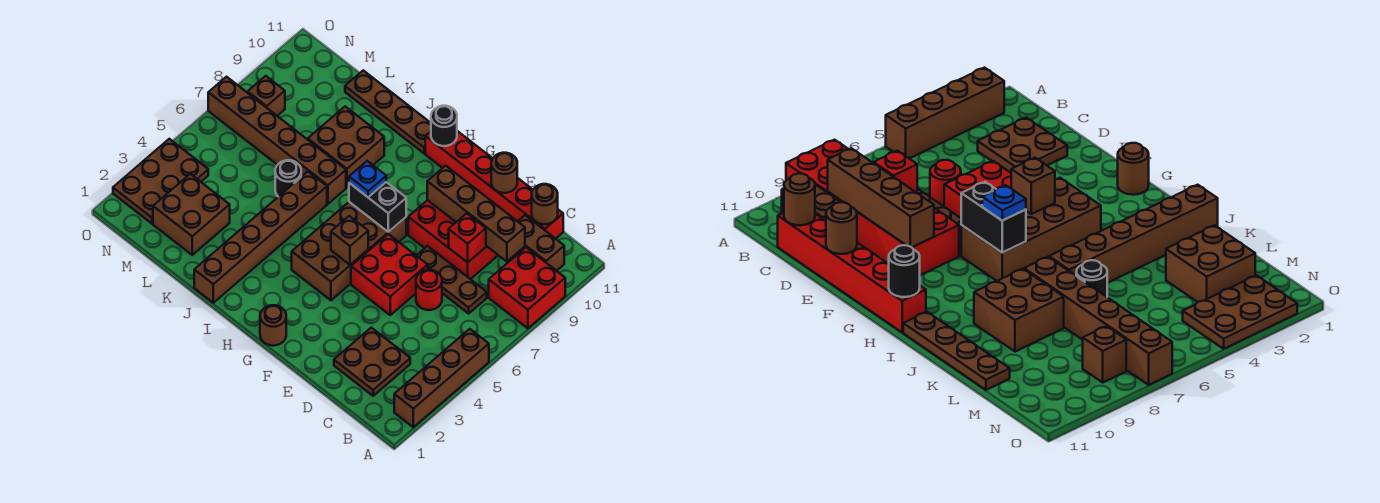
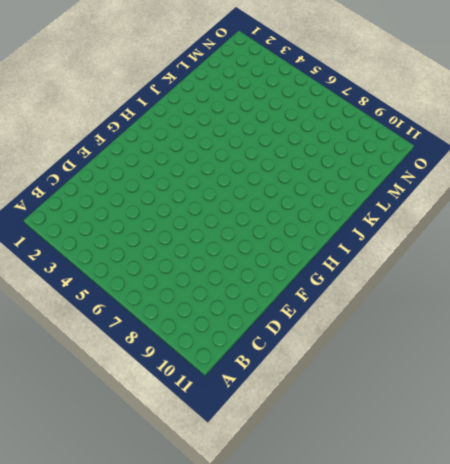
none -> brown 1x4 brick [394,329,489,427]
none -> red 2x2 brick [489,247,565,328]
none -> brown 1x2 brick [515,215,564,271]

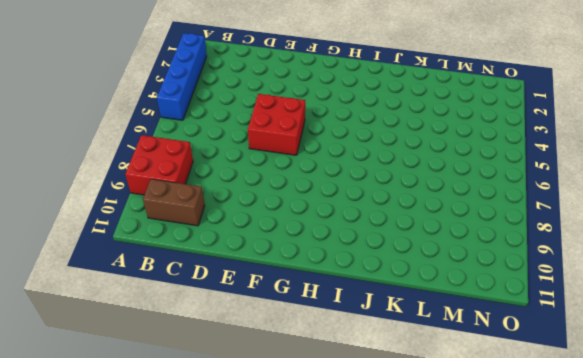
blue 1x4 brick [157,33,207,120] -> brown 1x4 brick [394,329,489,427]
none -> brown 2x2 plate [334,328,410,396]
none -> brown 1x3 plate [416,246,487,313]
none -> red 1x6 brick [425,131,563,239]

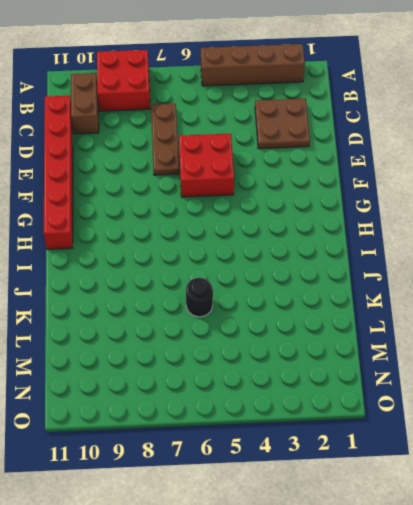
none -> red 1x1 round brick [416,270,442,310]
none -> red 2x3 brick [408,200,498,279]
none -> brown 1x1 round brick [260,305,286,346]

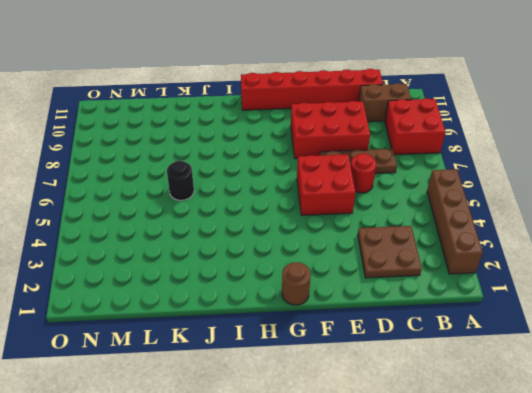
none -> brown 2x4 brick [292,202,406,300]
none -> brown 1x4 plate [345,70,431,154]
none -> brown 1x6 brick [194,172,327,303]

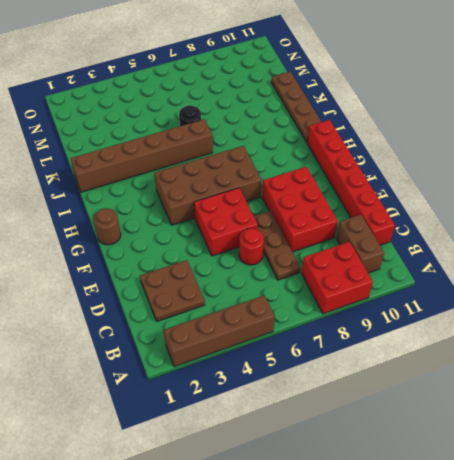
none -> brown 1x6 brick [208,77,346,204]
none -> brown 2x2 brick [308,106,384,187]
none -> brown 2x2 brick [153,174,230,255]

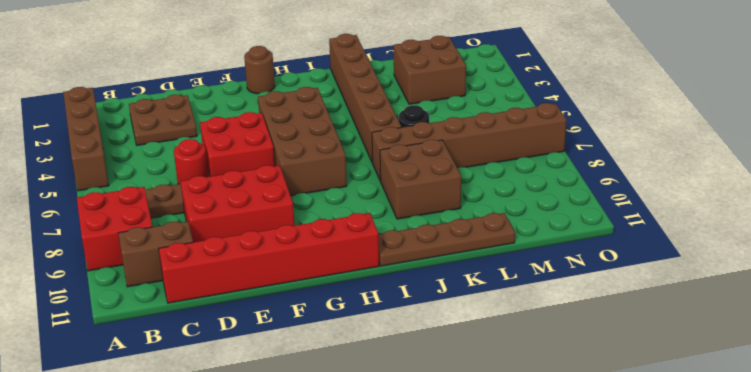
none -> brown 2x3 plate [113,139,208,224]
none -> brown 1x1 brick [248,76,285,116]
none -> brown 1x4 brick [427,166,525,262]

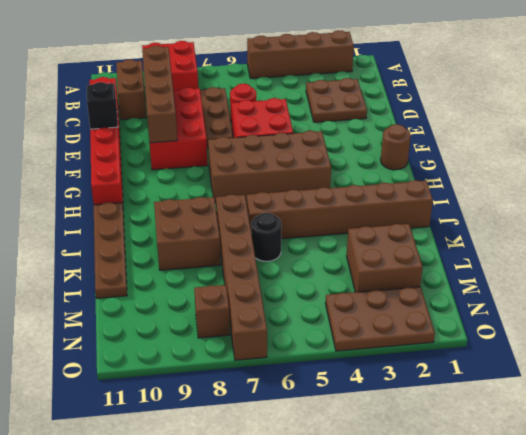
black 1x1 brick [87,82,118,129] -> brown 1x1 round brick [491,153,517,193]
none -> brown 1x1 round brick [532,184,558,224]
none -> red 1x1 brick [449,213,486,263]
none -> brown 1x1 brick [331,216,368,265]

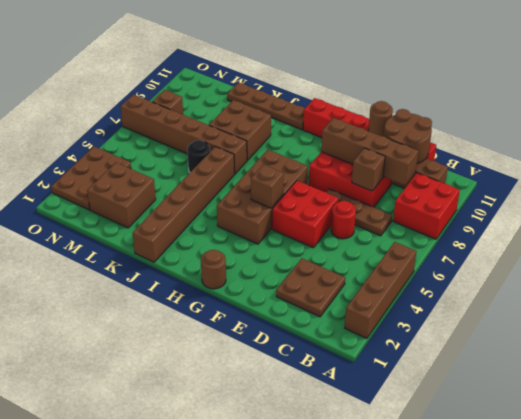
brown 2x2 round brick [384,109,432,164] -> brown 1x1 round brick [532,184,558,224]
brown 1x1 brick [352,148,385,191] -> red 1x1 brick [449,213,486,263]
none -> black 1x2 brick [349,182,406,232]
none -> black 1x1 round brick [431,106,457,146]
none -> blue 1x1 plate [349,161,386,197]

